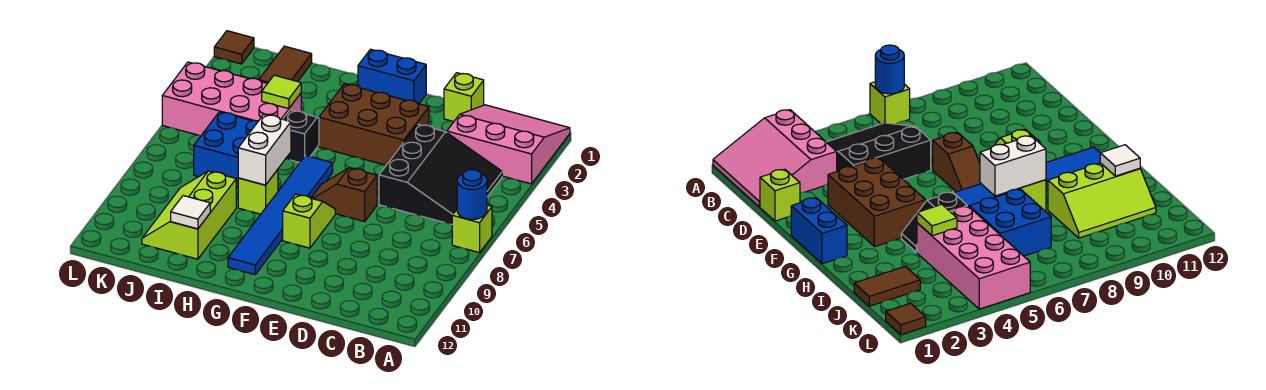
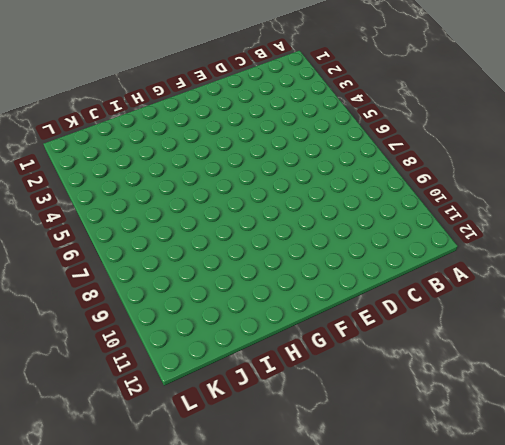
none -> pink 3x3 slope [447,105,570,184]
none -> lime 1x1 brick [452,205,492,253]
none -> black 3x3 slope [379,124,502,224]

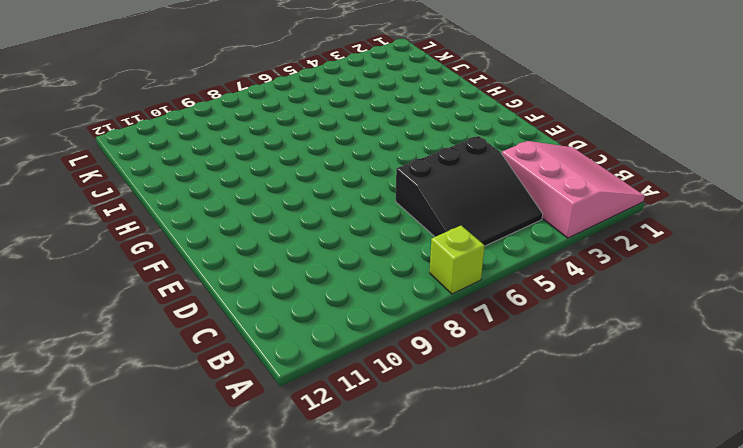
none -> lime 1x1 brick [444,73,484,121]
none -> brown 2x3 brick [319,84,429,165]
none -> brown 1x2 slope [311,168,377,222]

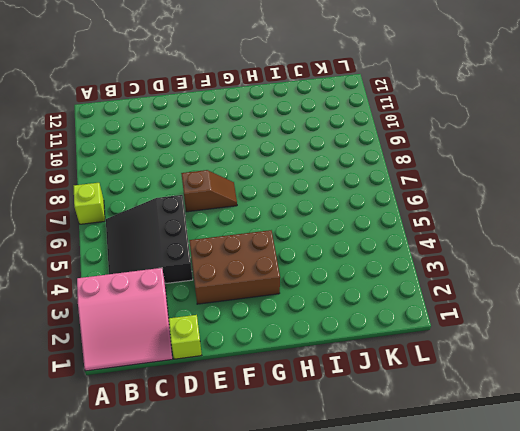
none -> blue 1x2 brick [358,49,426,104]
none -> lime 1x2 slope [283,194,335,248]
none -> blue 1x6 tile [228,156,333,275]

